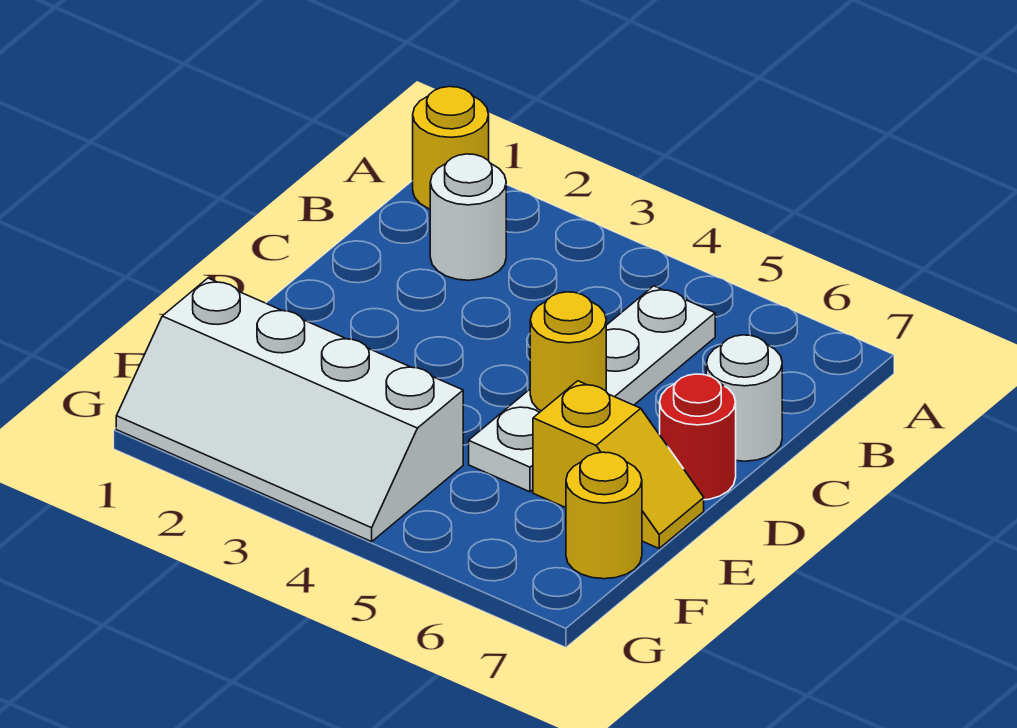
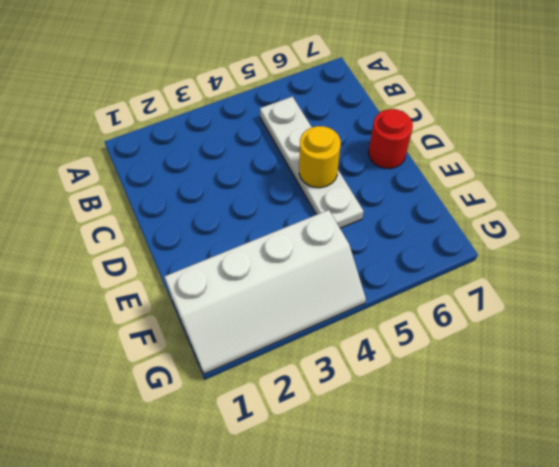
none -> yellow 1x1 round brick [413,87,489,209]
none -> white 1x1 round brick [430,154,506,280]

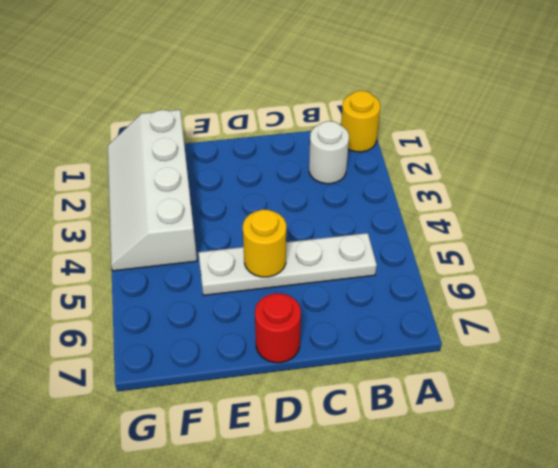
none -> white 1x1 round brick [706,335,782,461]
none -> yellow 1x2 slope [533,381,704,548]

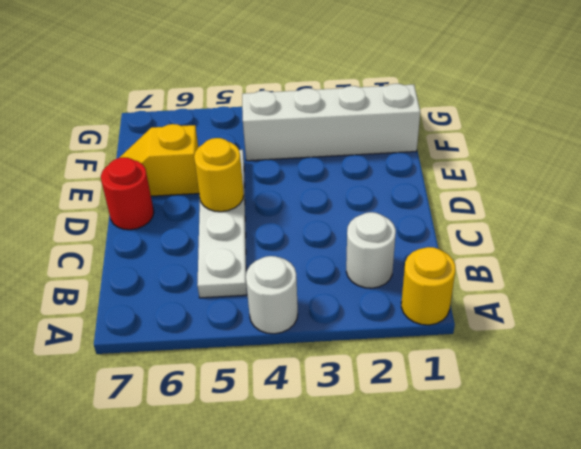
white 1x1 round brick [246,256,298,334] -> white 1x1 round brick moved to [706,335,782,461]
none -> yellow 1x1 round brick [566,452,642,579]

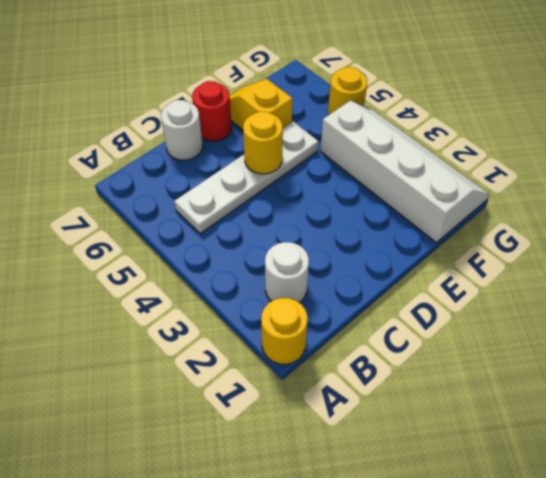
yellow 1x1 round brick [328,67,367,115] -> yellow 1x1 round brick moved to [566,452,642,579]

